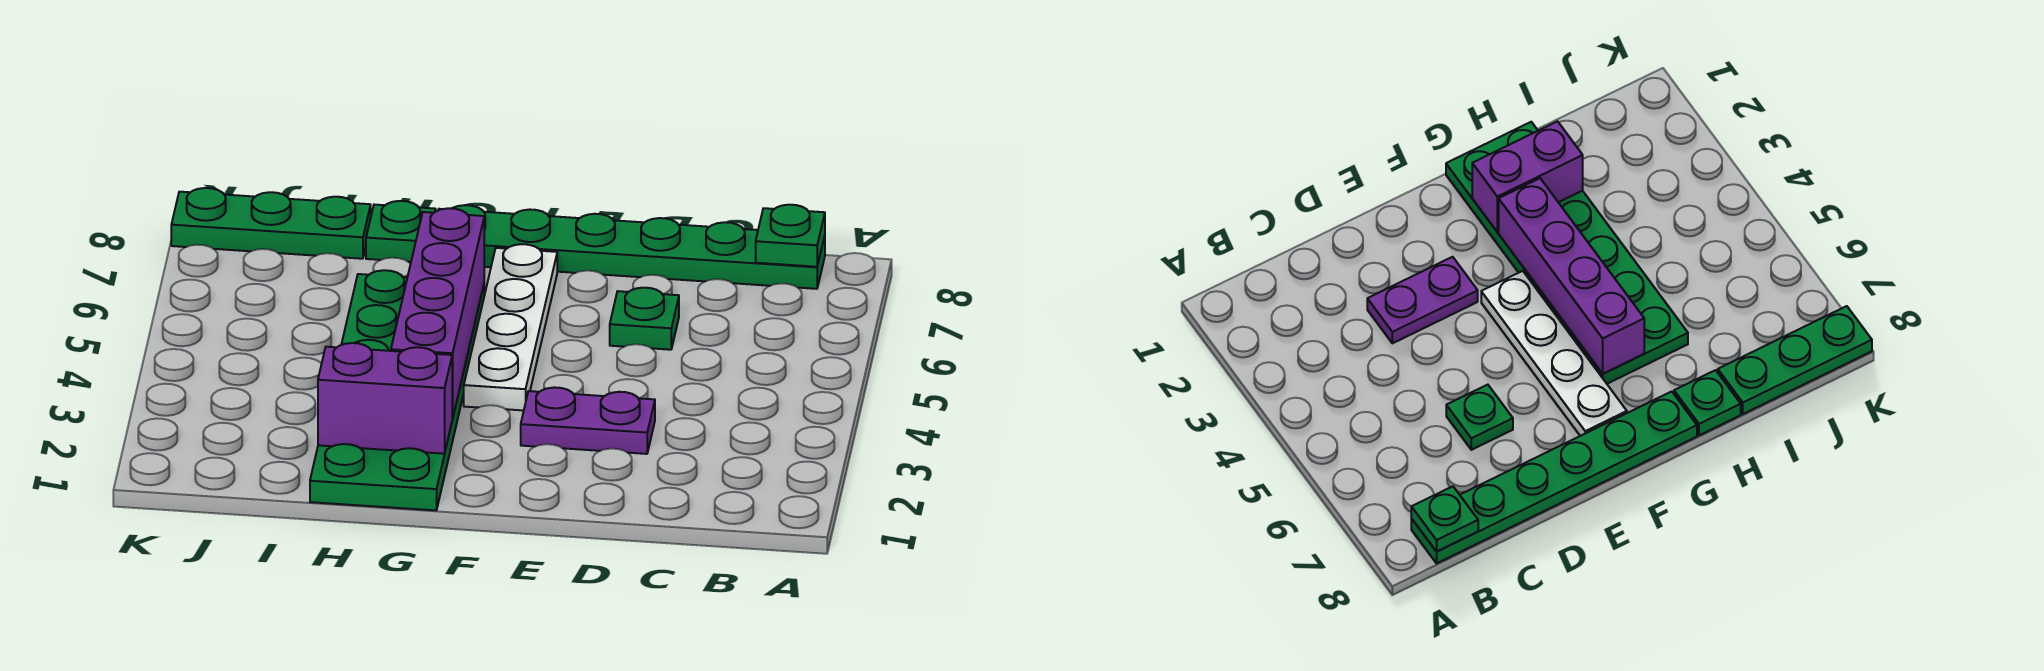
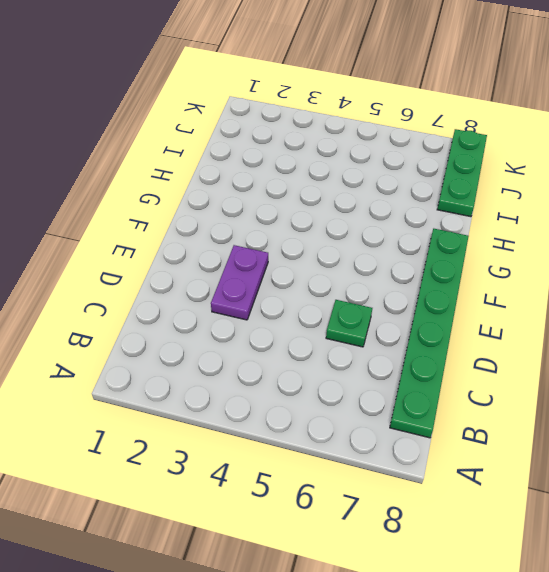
none -> white 1x4 plate [464,244,557,410]
none -> green 2x6 plate [310,270,484,510]

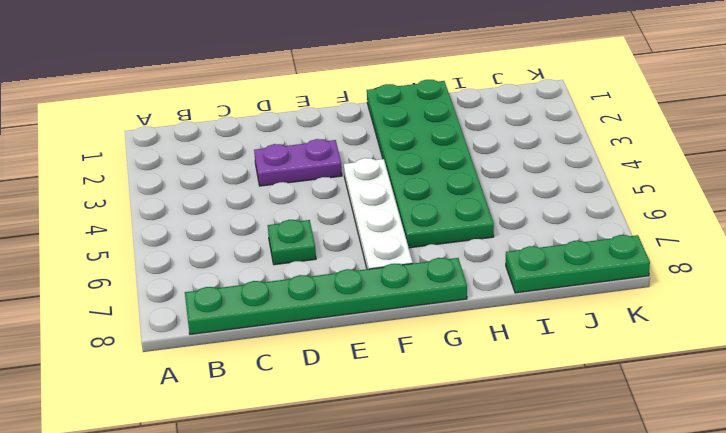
none -> green 1x1 plate [366,201,436,262]
none -> green 1x1 plate [756,205,825,267]

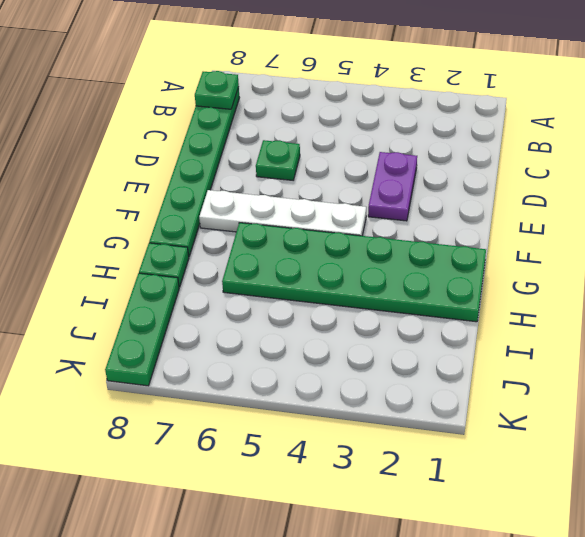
none -> purple 1x2 brick [318,343,452,454]
none -> purple 1x4 brick [391,208,484,419]

